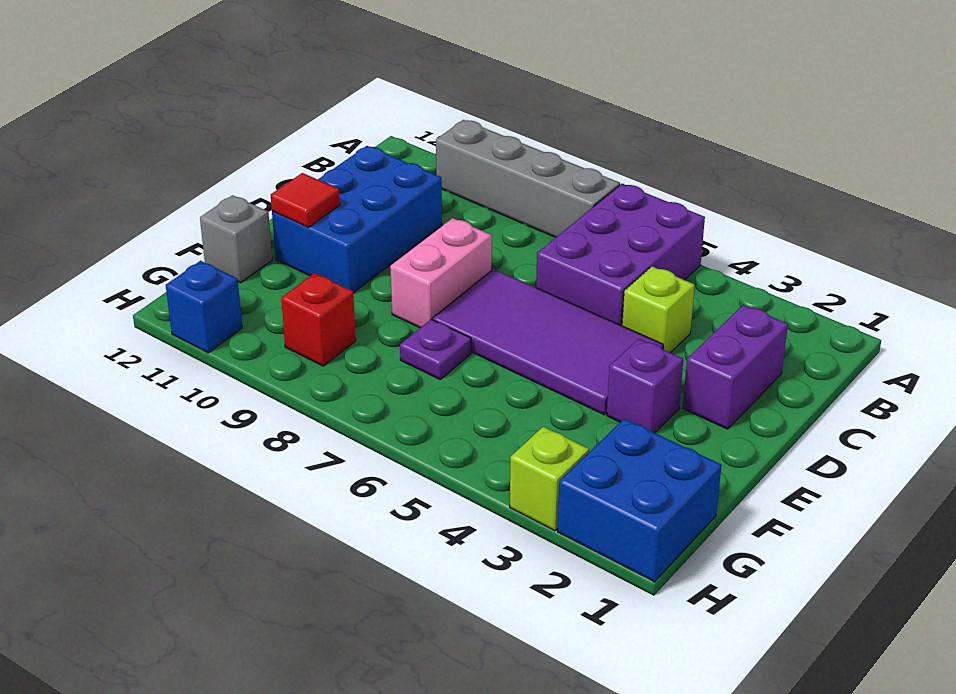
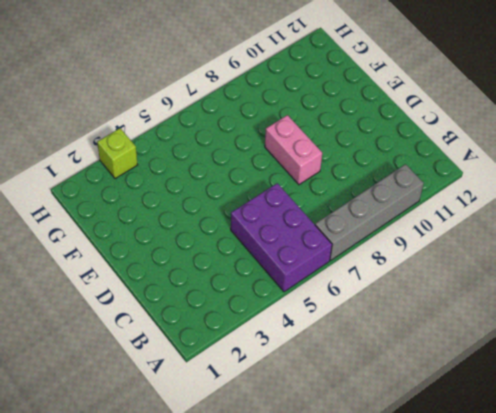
none -> purple 1x2 brick [683,305,788,429]
none -> lime 1x1 brick [622,267,695,353]
none -> blue 2x3 brick [272,146,442,293]

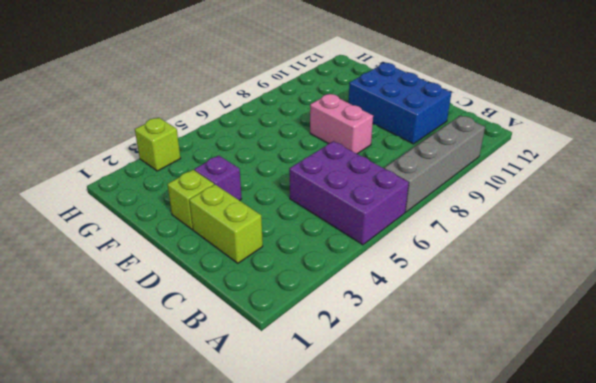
lime 1x2 brick [189,185,263,263] -> purple 1x2 brick [683,305,788,429]
lime 1x1 brick [167,170,214,229] -> lime 1x1 brick moved to [622,267,695,353]
none -> purple 2x4 tile [433,269,663,415]
none -> purple 1x1 plate [400,319,471,379]
none -> grey 1x1 brick [200,195,272,283]

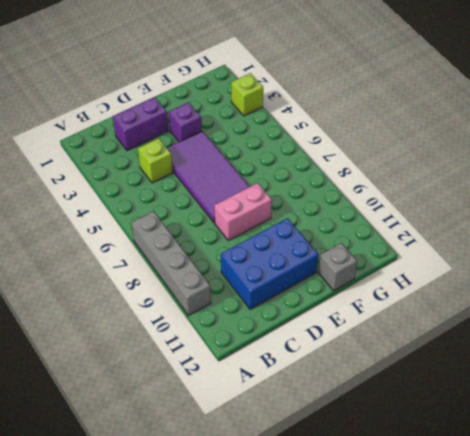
none -> purple 2x3 brick [536,184,705,326]
none -> purple 1x1 plate [400,319,471,379]
none -> blue 2x2 brick [557,419,722,582]

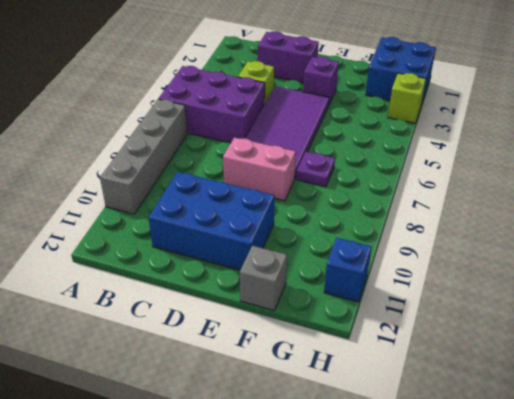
none -> red 1x1 brick [281,273,356,366]
none -> red 1x1 tile [271,173,340,227]

